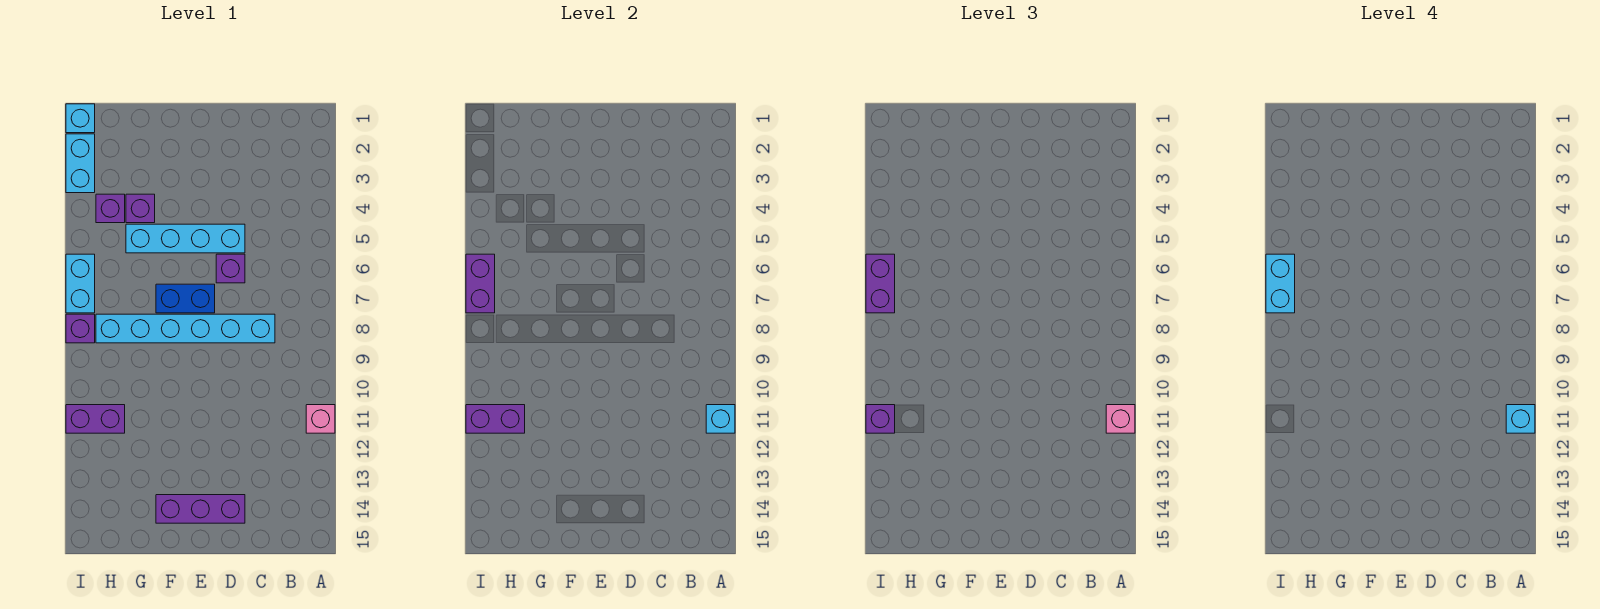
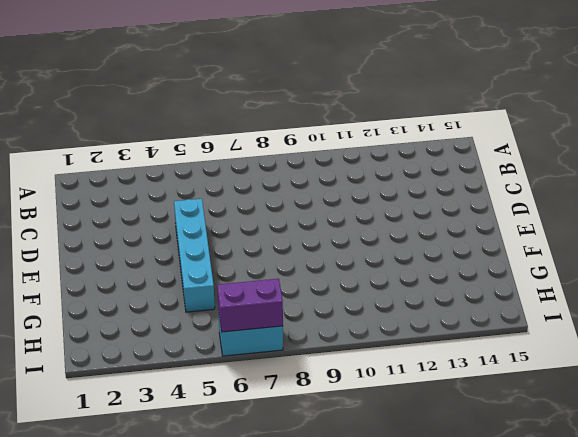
none -> pink 1x1 brick [306,405,335,433]
none -> cyan 1x6 brick [96,314,275,343]
none -> purple 1x1 brick [216,254,245,283]

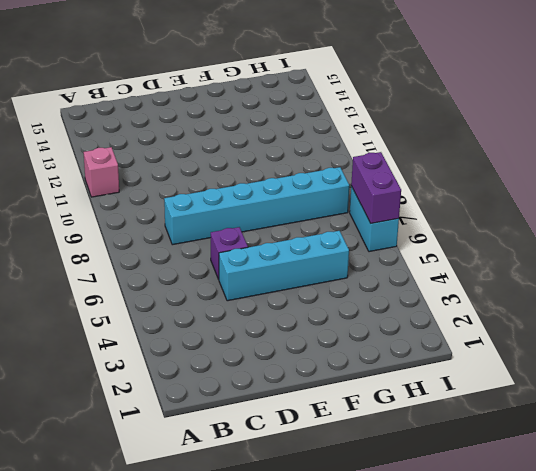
none -> purple 1x3 brick [156,495,245,523]
none -> blue 1x2 brick [156,284,215,313]
none -> purple 1x1 brick [126,194,155,223]

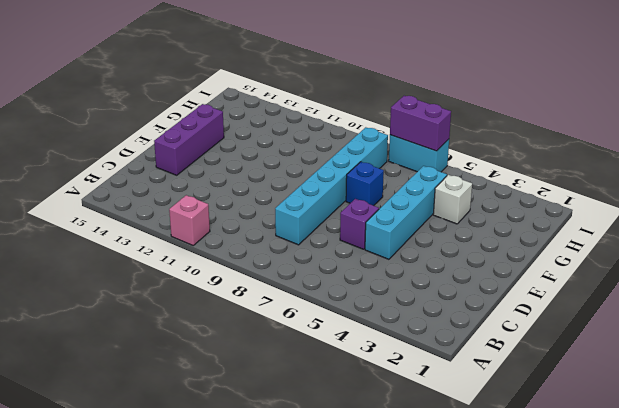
blue 1x1 brick [346,162,384,206] -> blue 1x2 brick [156,284,215,313]
white 1x1 brick [433,175,472,224] -> purple 1x1 brick [126,194,155,223]
none -> purple 1x1 brick [96,194,125,223]
none -> purple 1x2 brick [66,405,125,433]
none -> cyan 1x1 brick [66,104,95,133]

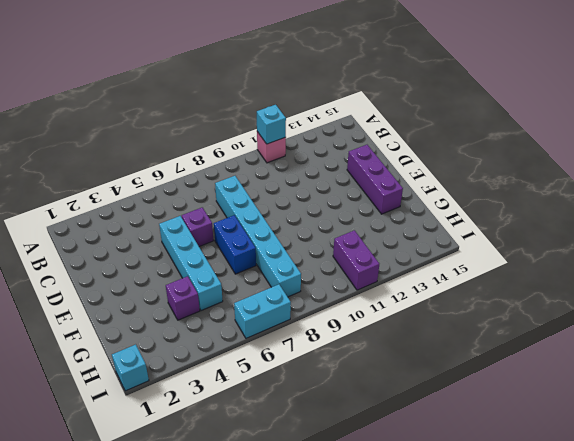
none -> purple 1x1 brick [96,194,125,223]
none -> cyan 1x2 brick [66,134,95,193]
none -> purple 1x1 brick [66,314,95,343]

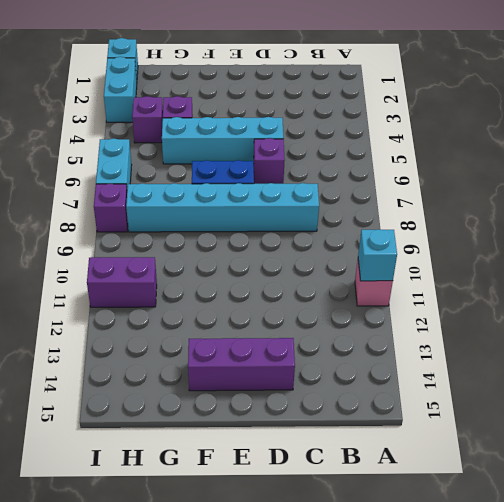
none -> purple 1x2 brick [466,405,525,433]
none -> purple 1x2 brick [466,254,495,313]
none -> pink 1x1 brick [1106,405,1135,433]

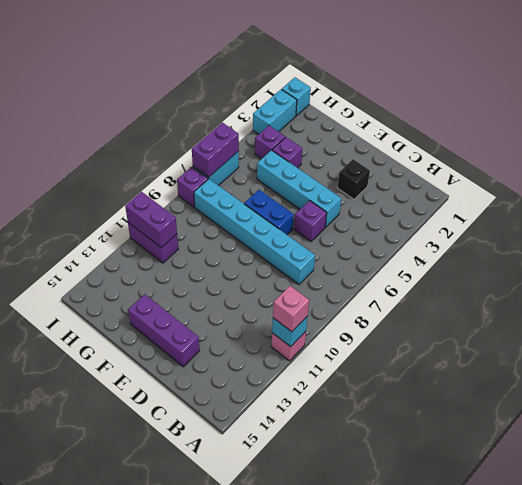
black 1x1 brick [337,159,370,199] -> none
none -> purple 1x2 brick [866,254,895,313]
none -> purple 1x1 brick [866,405,895,433]
none -> cyan 1x1 brick [1506,405,1535,433]

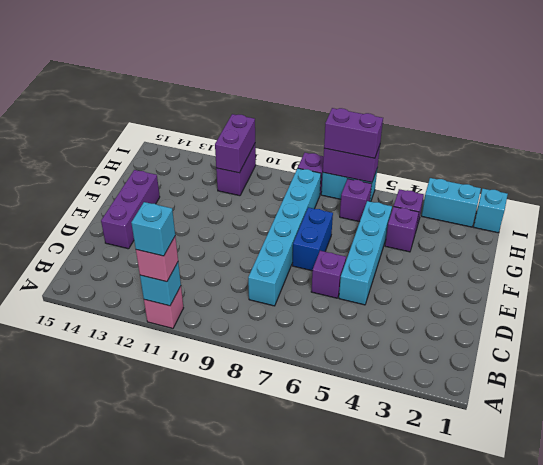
purple 1x1 brick [340,179,372,222] -> purple 1x1 brick moved to [866,405,895,433]
none -> cyan 1x2 brick [1266,254,1295,313]

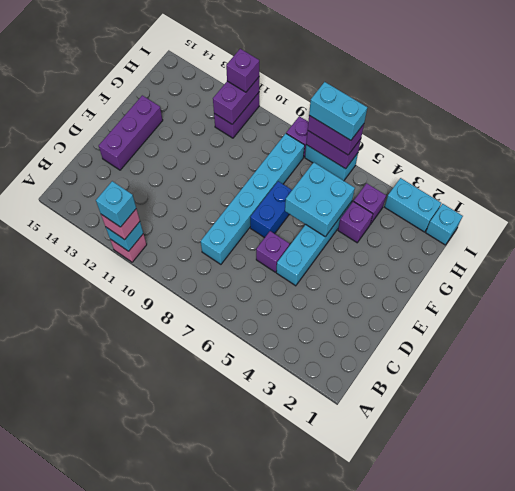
cyan 2x2 brick [285,162,355,237] -> none

